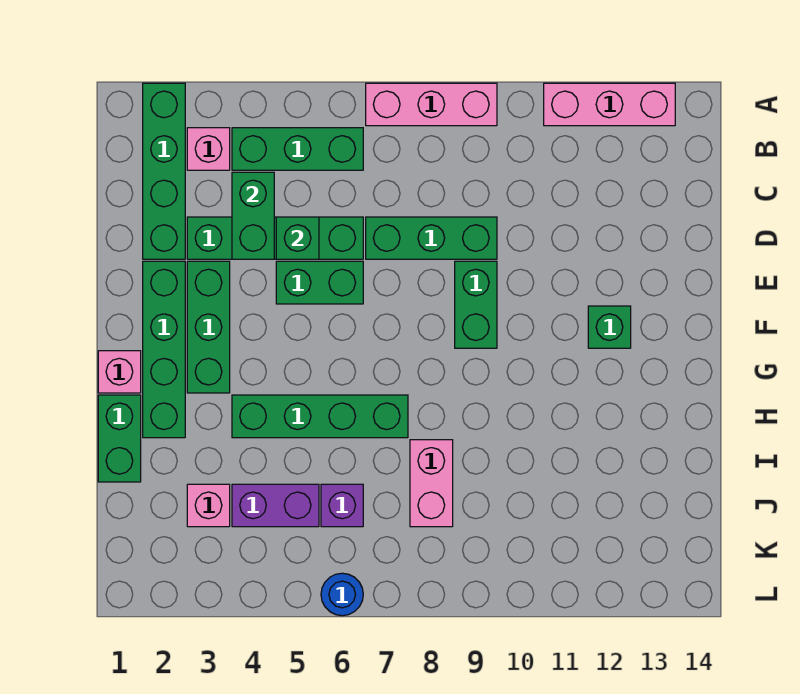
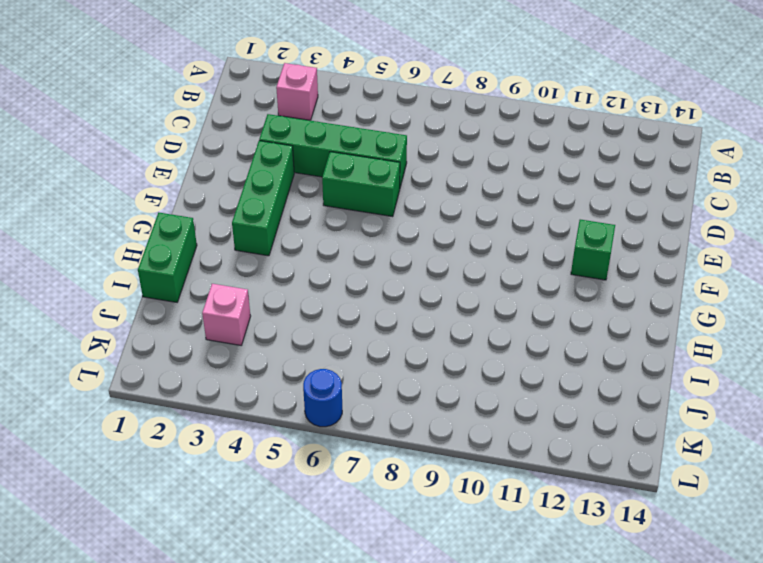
none -> green 1x4 brick [143,83,185,259]
none -> pink 1x3 brick [366,83,497,126]
none -> pink 1x3 brick [544,83,675,126]

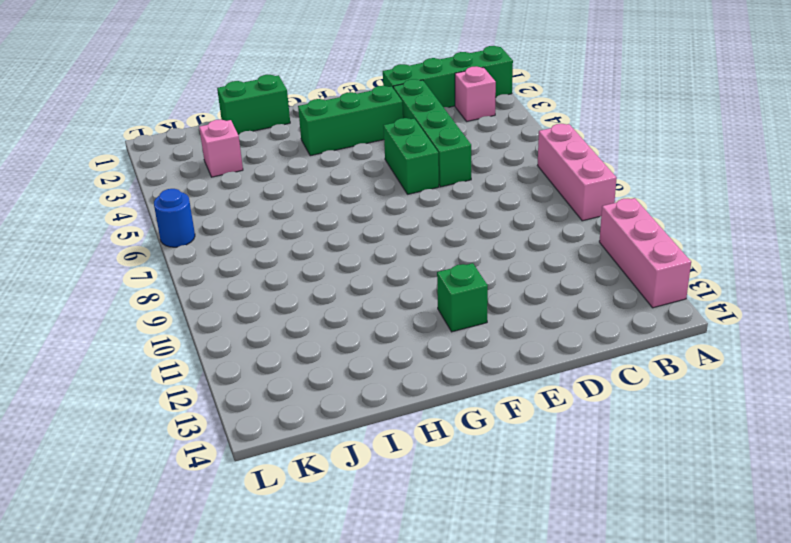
none -> green 1x3 brick [232,128,363,170]
none -> green 1x3 brick [366,217,497,259]
none -> green 1x4 brick [143,261,185,438]

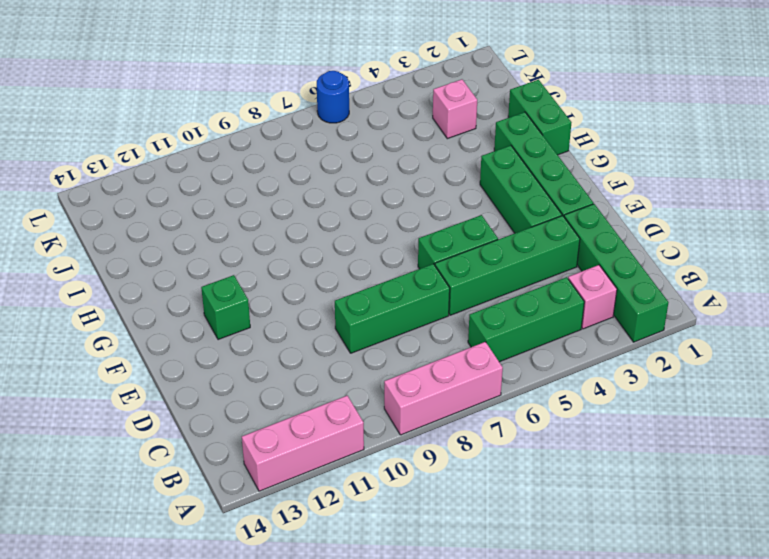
none -> green 1x2 brick [455,261,497,348]
none -> pink 1x1 brick [98,351,141,393]
none -> green 1x4 brick [232,395,408,438]

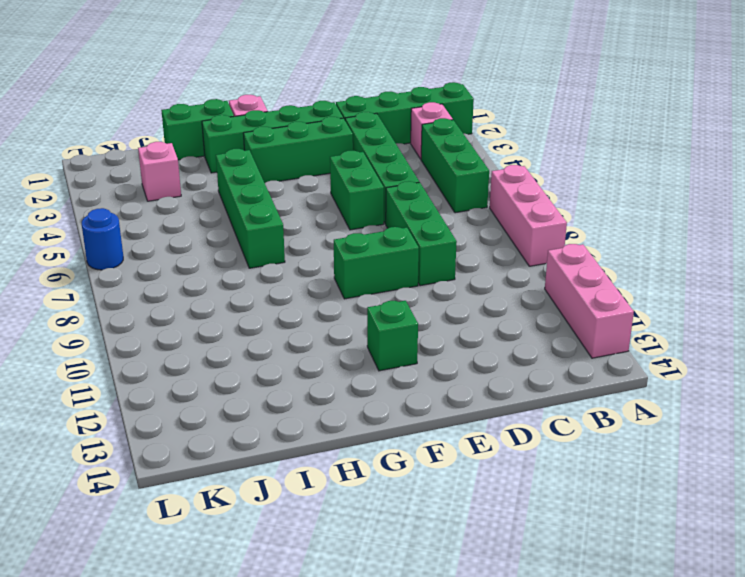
none -> pink 1x2 brick [410,440,453,527]
none -> purple 1x2 brick [232,484,319,527]
none -> purple 1x1 brick [321,484,363,527]

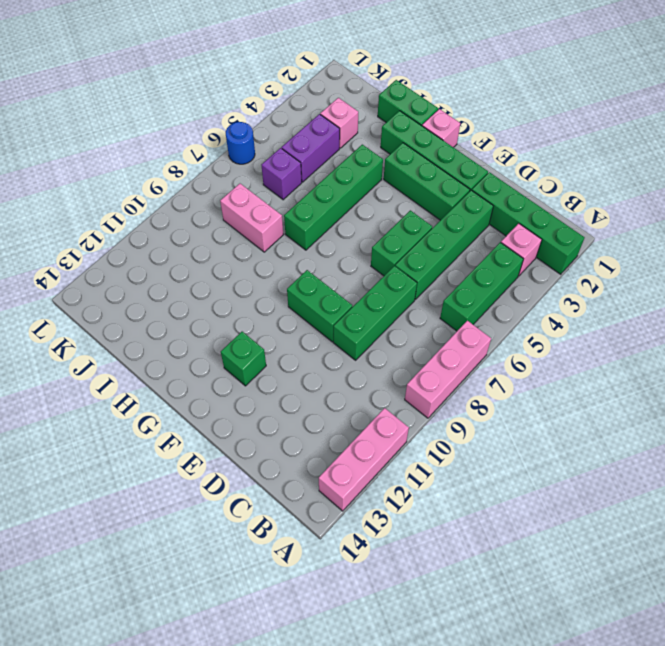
none -> green 1x2 brick [232,172,274,259]
none -> green 1x1 brick [276,217,319,259]

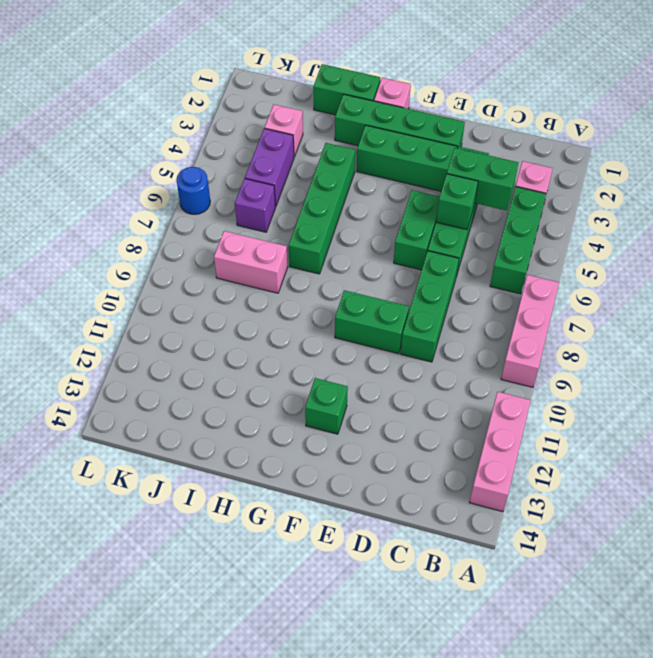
none -> green 1x4 brick [143,83,185,259]

